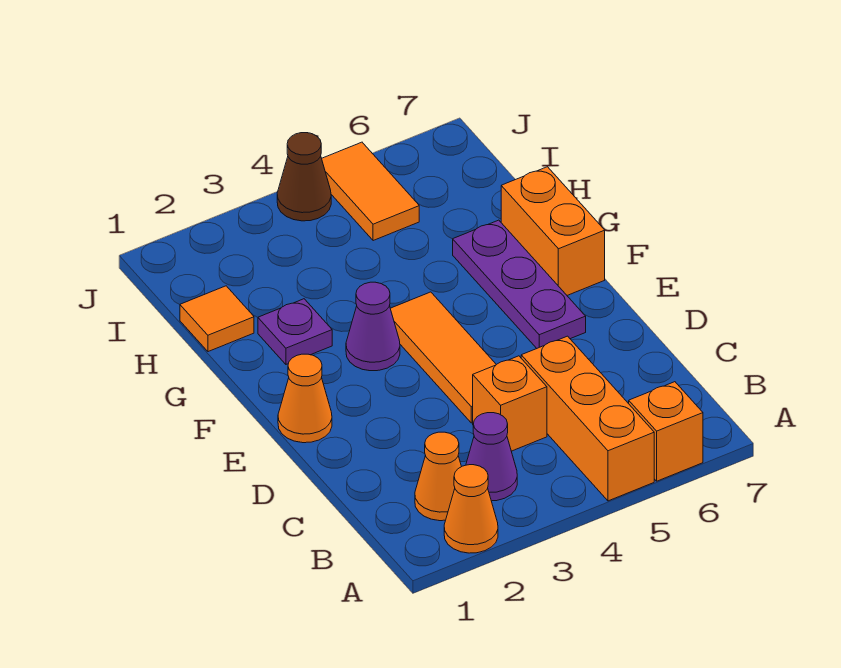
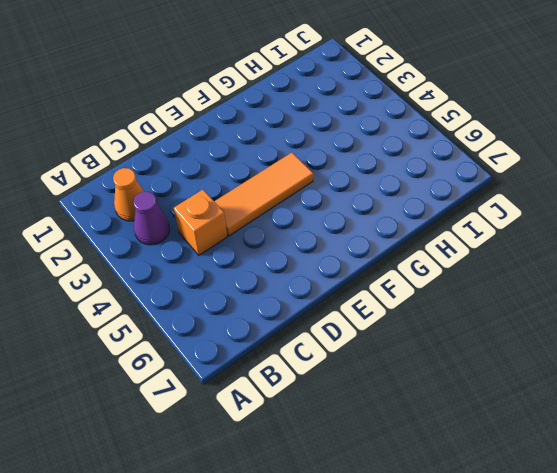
none -> orange 1x1 cone [444,465,498,553]
none -> orange 1x3 brick [521,336,654,501]
none -> orange 1x1 brick [629,382,703,481]

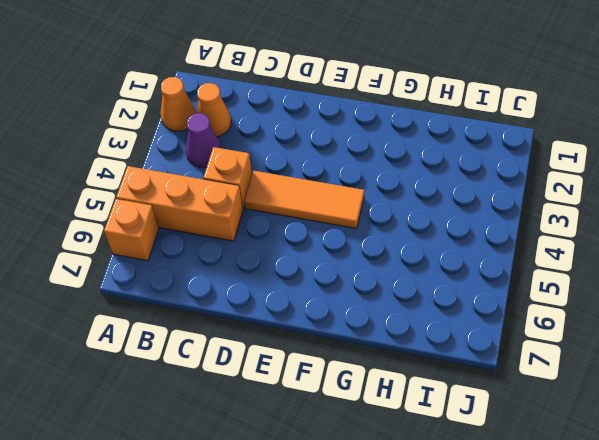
none -> orange 1x1 cone [278,354,332,443]
none -> purple 1x3 plate [453,220,586,348]
none -> purple 1x1 cone [346,282,400,371]

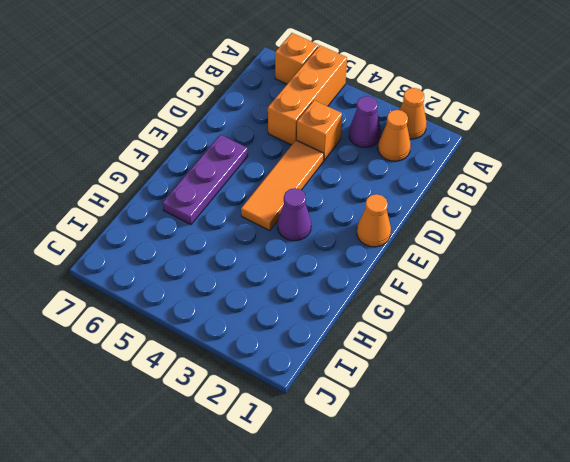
none -> orange 1x2 brick [501,167,605,295]
none -> purple 1x1 plate [258,299,332,364]
none -> orange 1x1 tile [180,286,254,352]

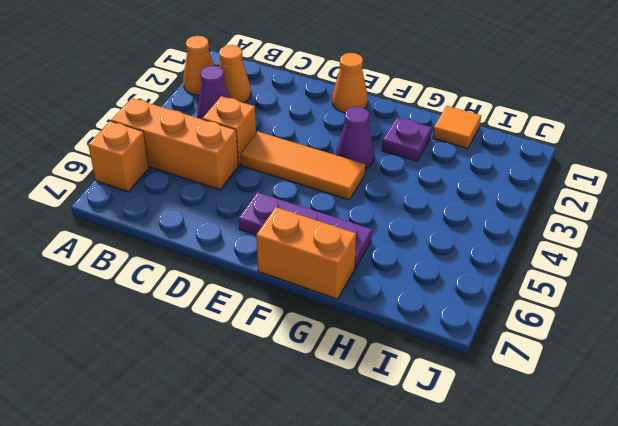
none -> orange 1x2 tile [322,142,419,241]
none -> brown 1x1 cone [277,133,331,221]

